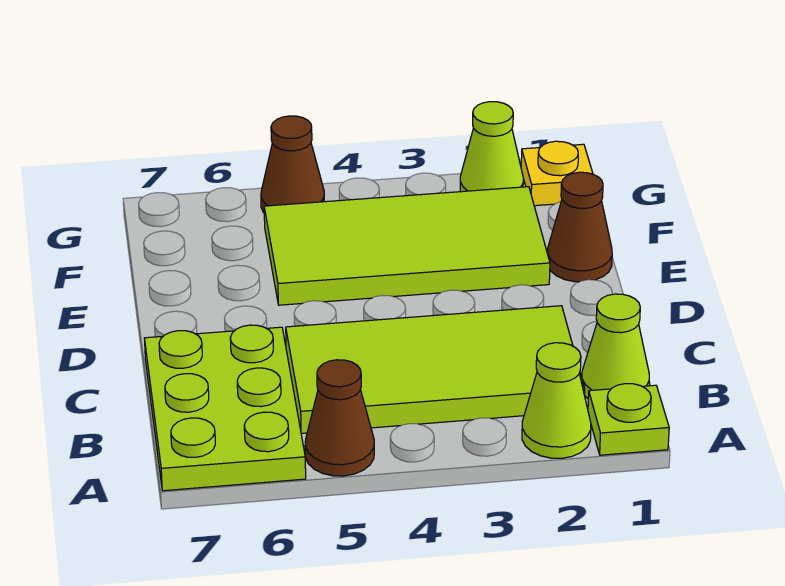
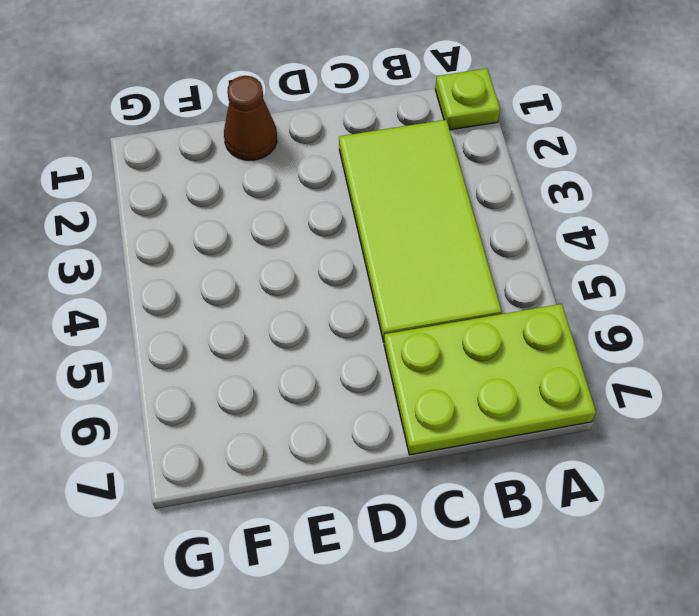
none -> lime 1x1 cone [522,343,591,458]
none -> brown 1x1 cone [305,360,374,476]

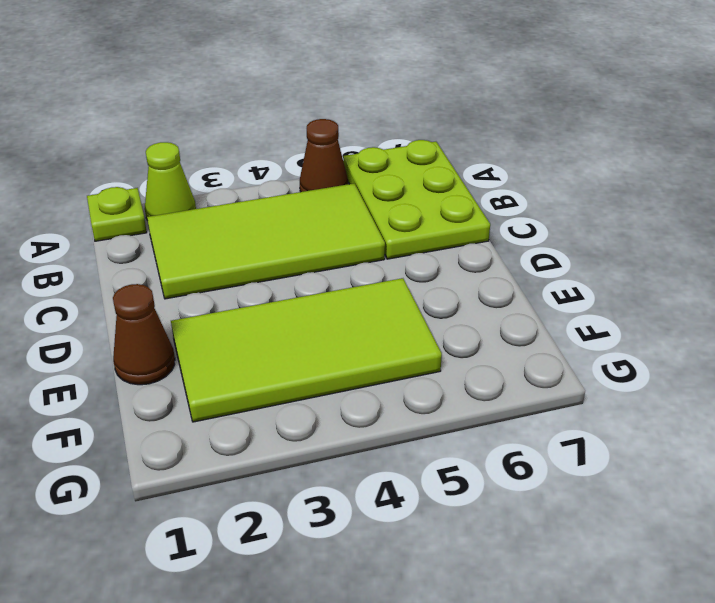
none -> lime 1x1 cone [582,294,649,398]
none -> yellow 1x1 plate [521,141,593,206]

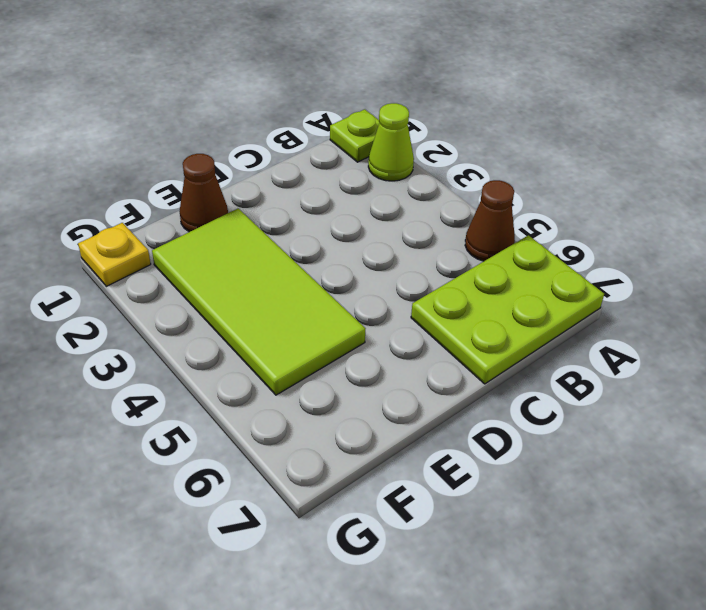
none -> lime 1x1 cone [582,294,649,398]
none -> lime 2x4 tile [286,306,585,433]

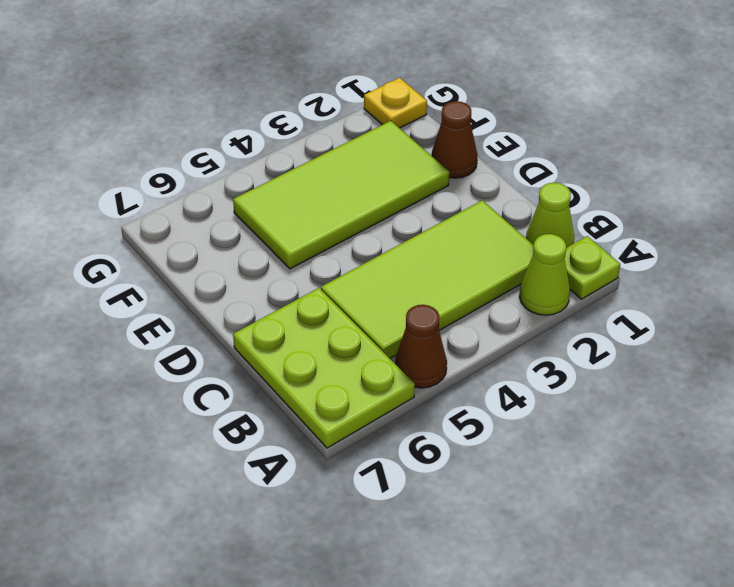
none -> lime 1x1 cone [460,102,523,192]
none -> brown 1x1 cone [261,116,325,213]

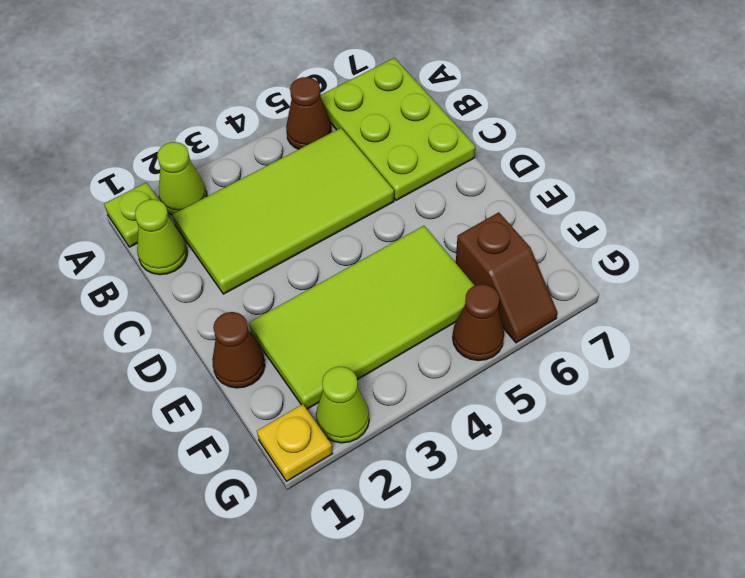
brown 1x2 slope [456,212,558,343] -> none

